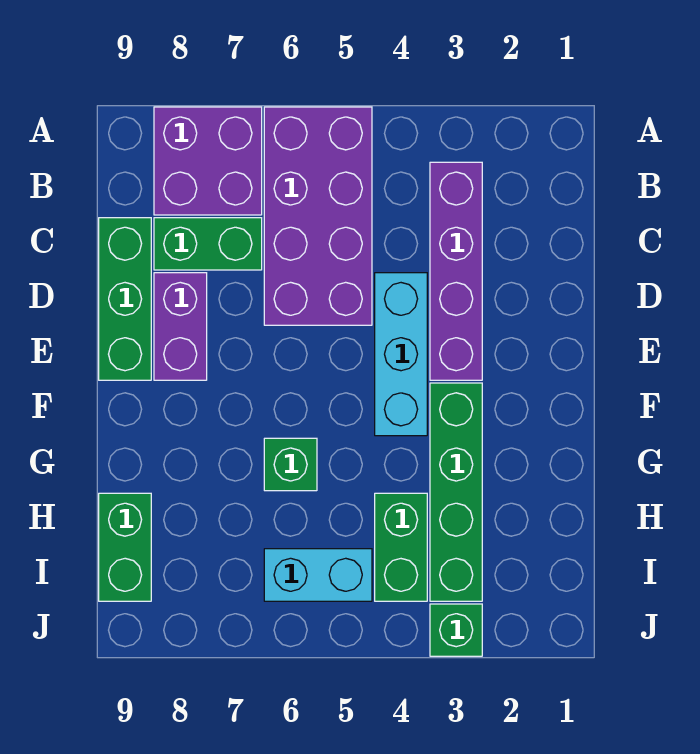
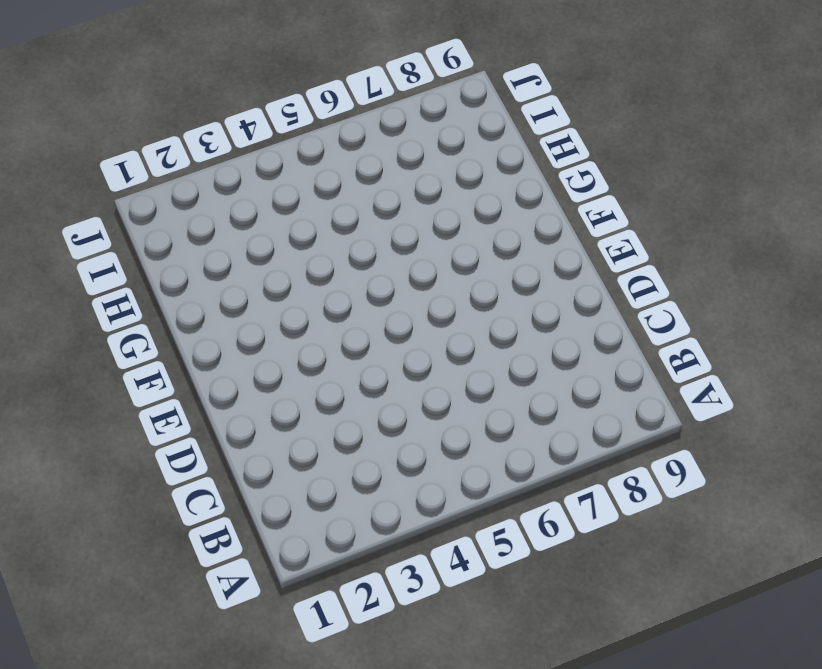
none -> purple 2x4 brick [264,107,372,325]
none -> purple 2x2 brick [154,107,262,215]
none -> purple 1x4 brick [430,162,482,380]

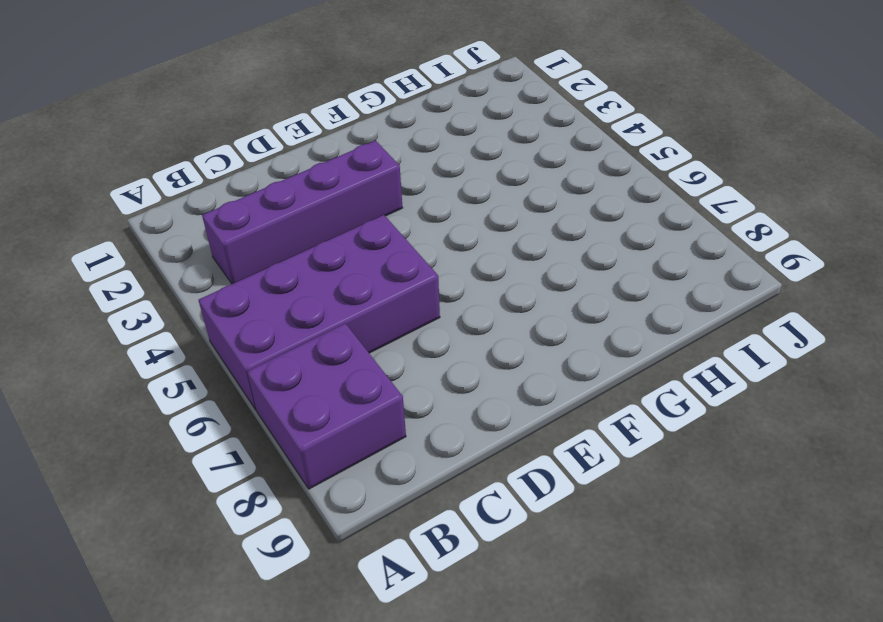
none -> green 1x2 brick [154,218,262,270]
none -> green 1x3 brick [99,218,151,380]
none -> cyan 1x3 brick [375,273,427,436]

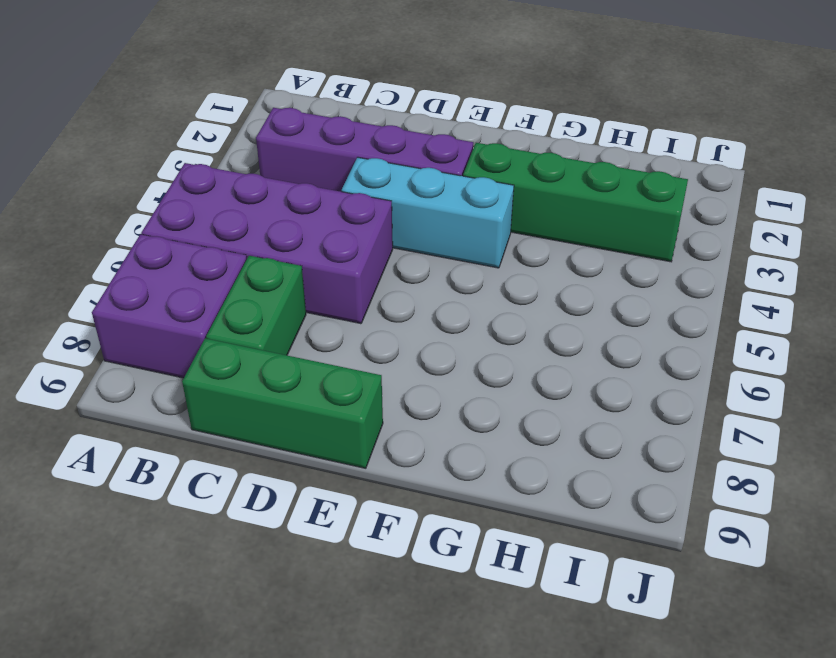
none -> purple 1x2 brick [154,273,207,380]
none -> green 1x1 brick [264,438,317,491]
none -> green 1x2 brick [375,493,427,601]

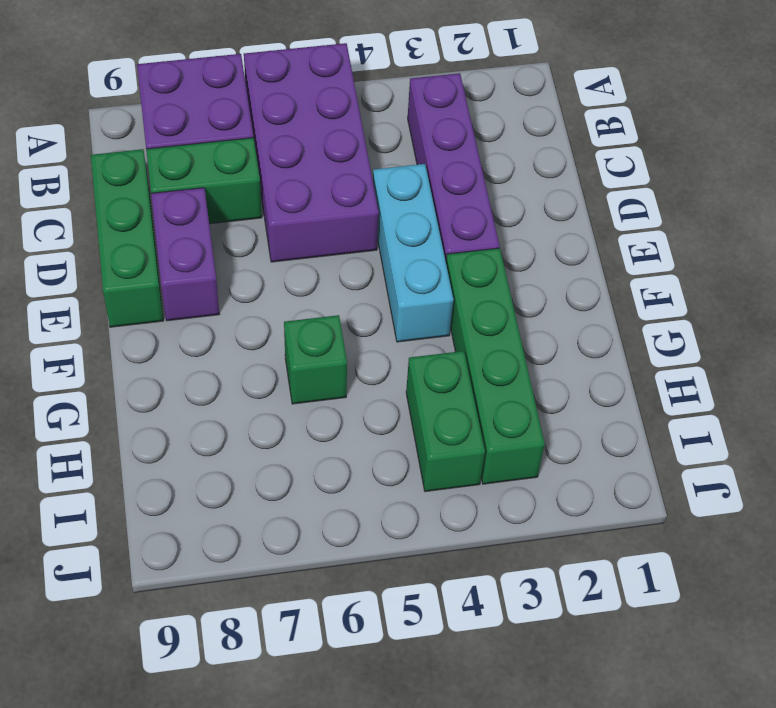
none -> green 1x2 brick [99,493,151,601]
none -> cyan 1x2 brick [264,549,372,601]
none -> green 1x1 brick [430,604,482,656]

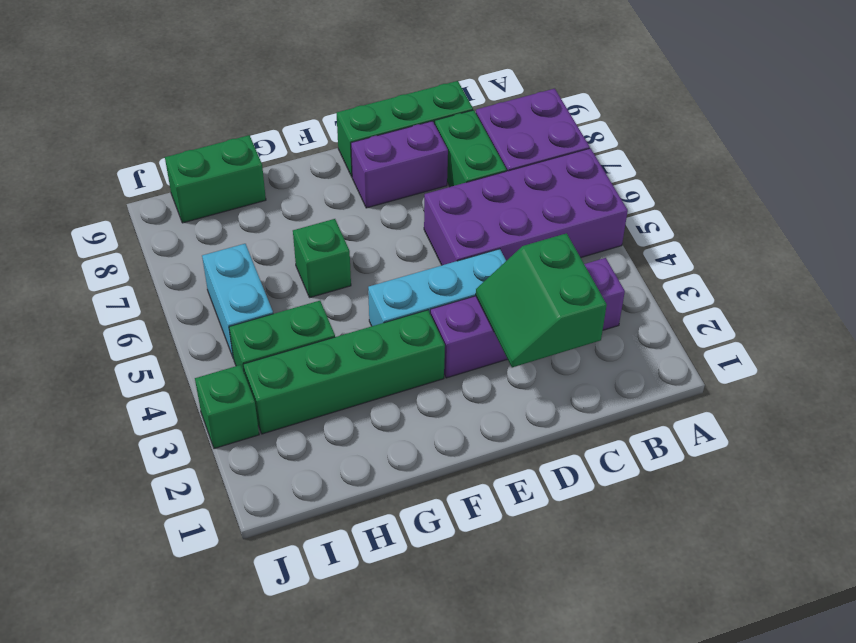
green 2x2 slope [476,233,607,367] -> none

